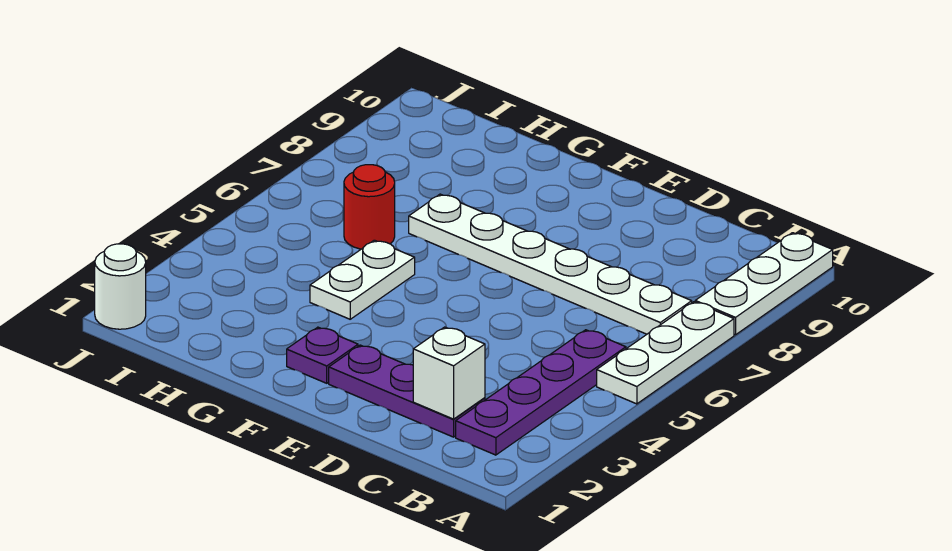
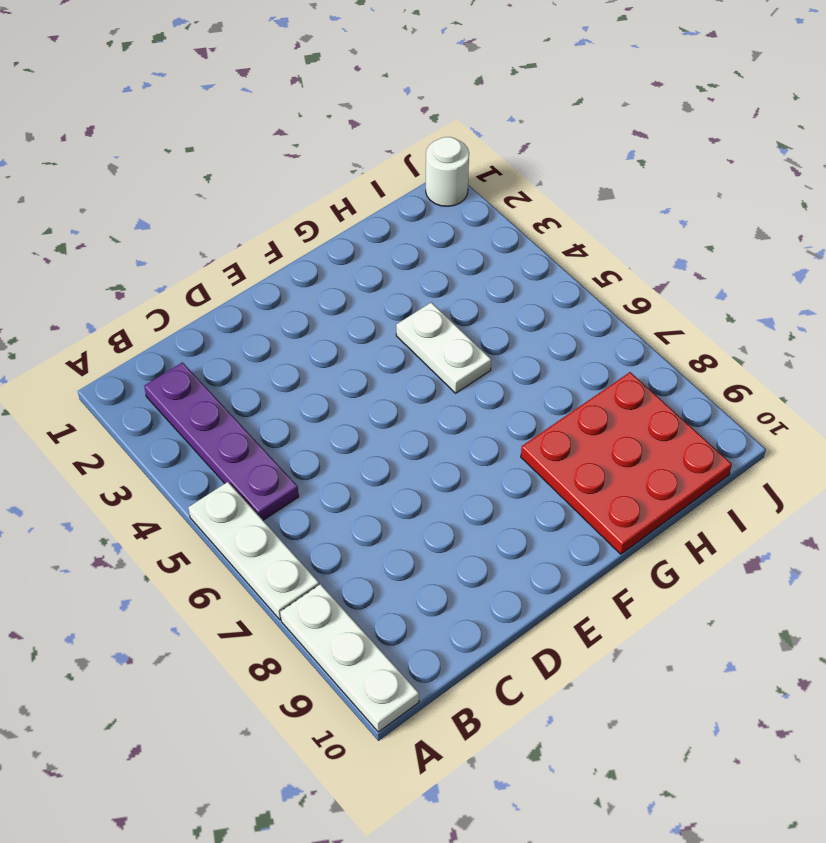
red 3x3 plate [521,372,732,554] -> none
none -> white 1x6 plate [409,194,692,334]
none -> purple 1x3 plate [329,345,485,437]

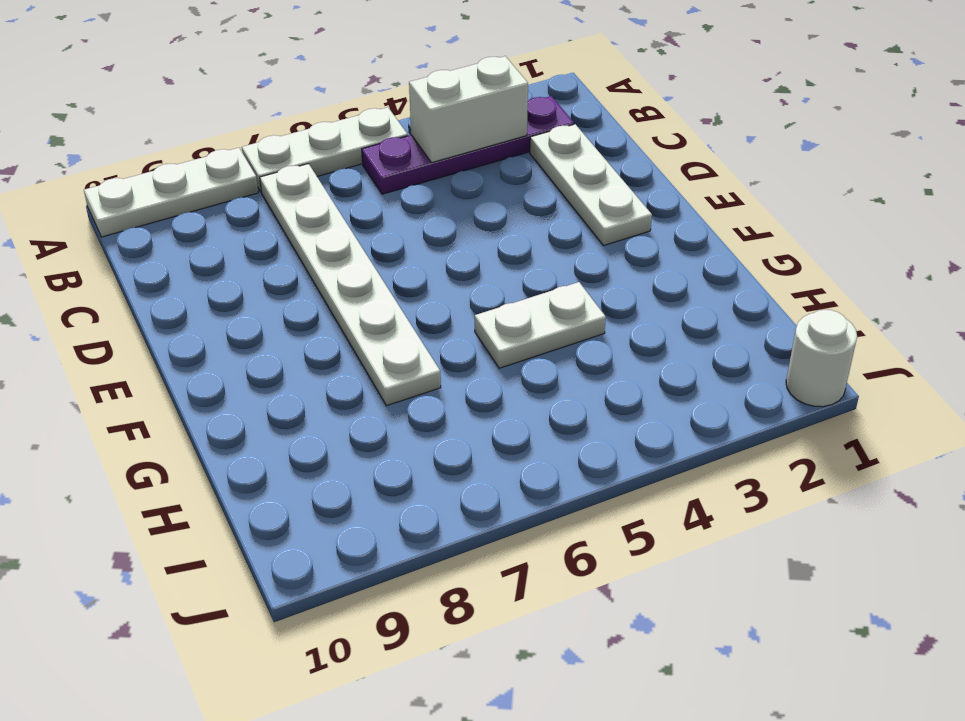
white 1x2 brick [409,56,528,163] -> none
white 1x3 plate [530,124,652,246] -> purple 1x3 plate [329,345,485,437]
none -> purple 1x1 plate [287,327,358,383]
none -> red 1x1 round brick [344,165,395,249]

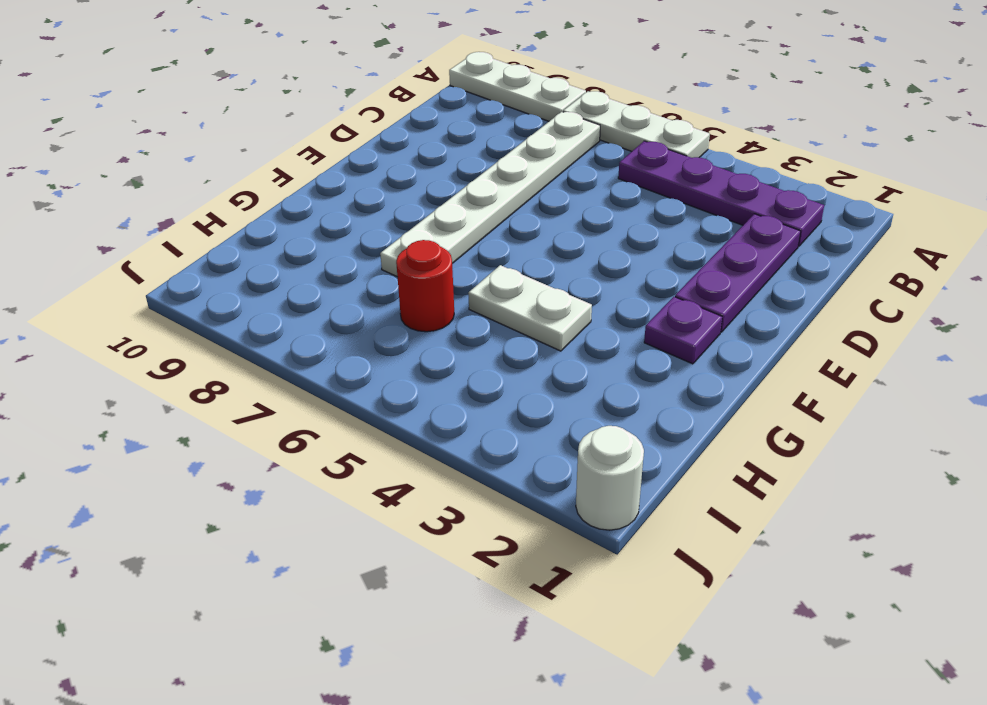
none -> white 1x1 brick [413,327,485,419]

